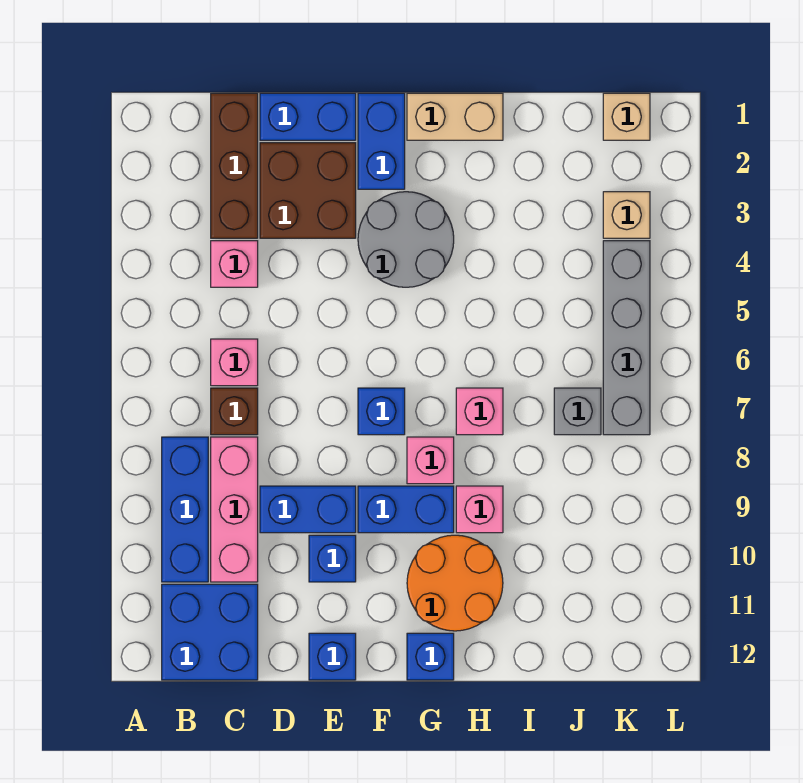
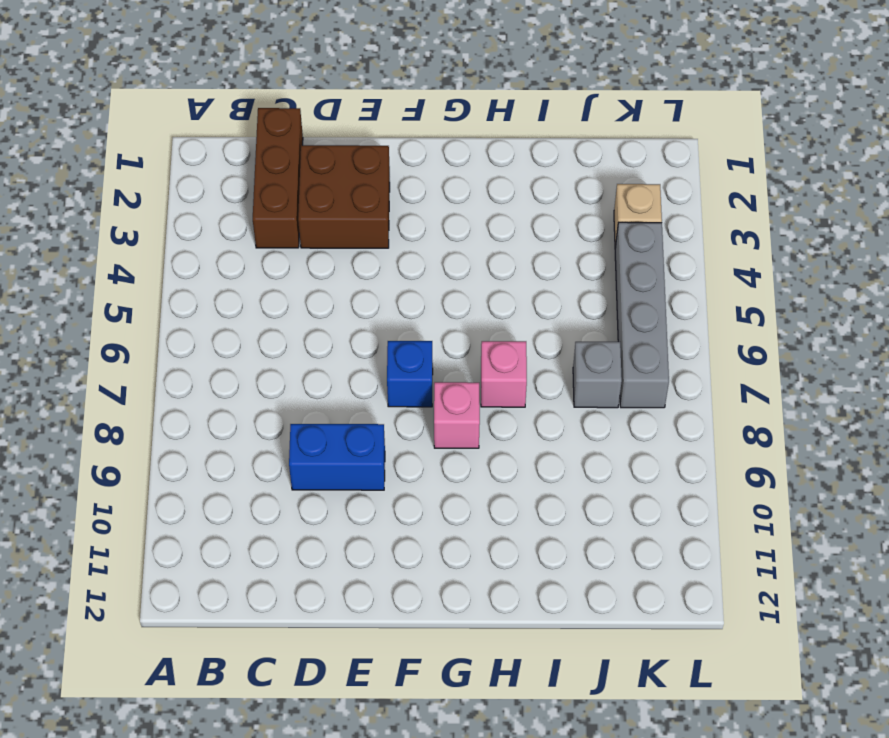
none -> blue 1x3 brick [162,437,208,582]
none -> blue 2x2 brick [162,584,258,680]
none -> pink 1x1 brick [211,241,258,287]

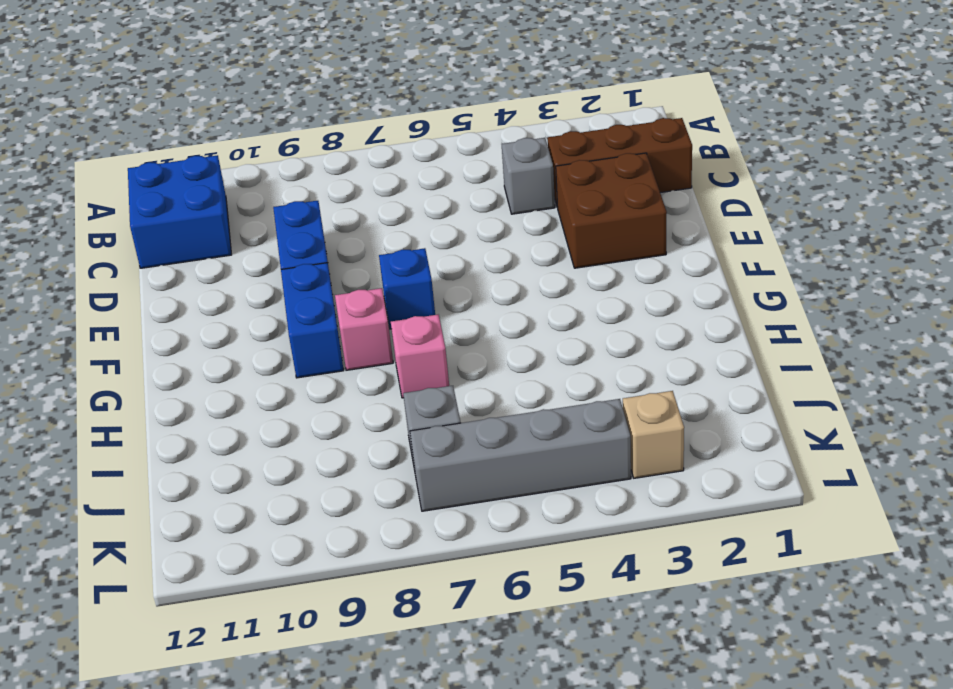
grey 1x1 brick [502,138,555,214] -> pink 1x1 brick [211,241,258,287]
none -> blue 1x3 brick [162,437,208,582]
none -> pink 1x1 brick [211,339,258,386]
none -> brown 1x1 brick [211,388,258,435]

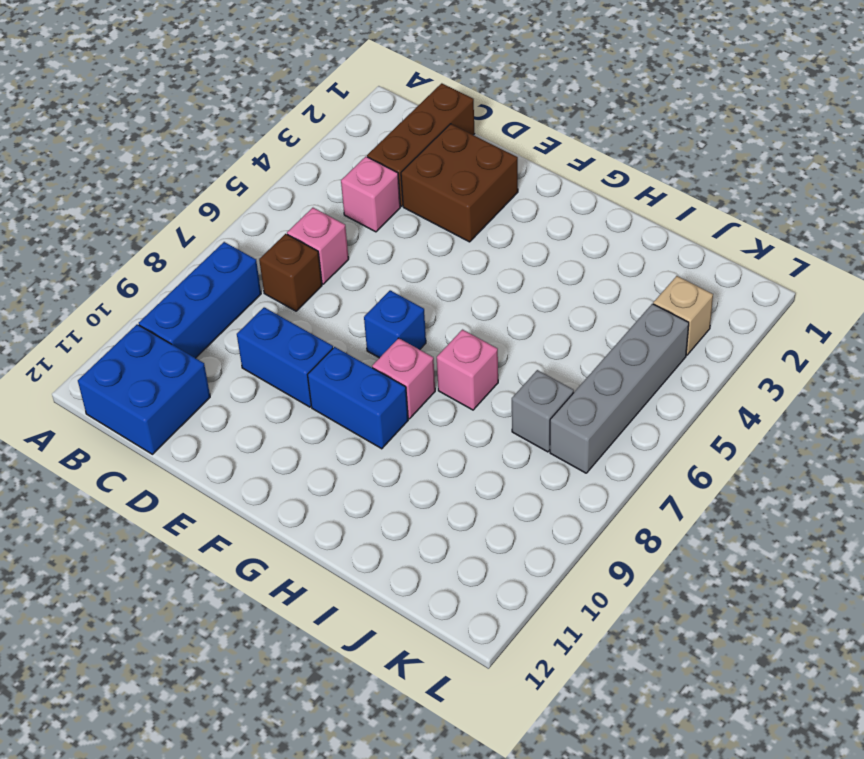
none -> pink 1x3 brick [211,437,258,582]
none -> blue 1x2 brick [260,93,356,140]
none -> blue 1x1 brick [309,535,356,582]

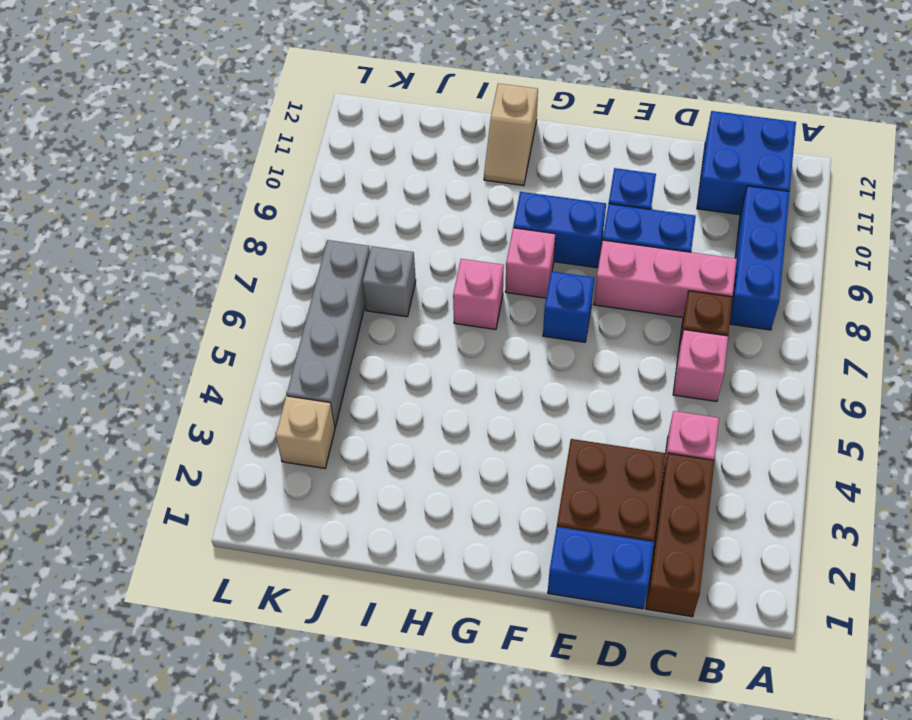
pink 1x3 brick [594,240,737,318] -> pink 1x3 brick turned to [211,437,258,582]
tan 1x2 slope [484,83,538,186] -> orange 2x2 round brick [407,535,503,631]
none -> blue 1x1 brick [309,633,356,680]
none -> blue 1x2 brick [358,93,405,189]
none -> grey 2x2 round brick [358,192,454,287]

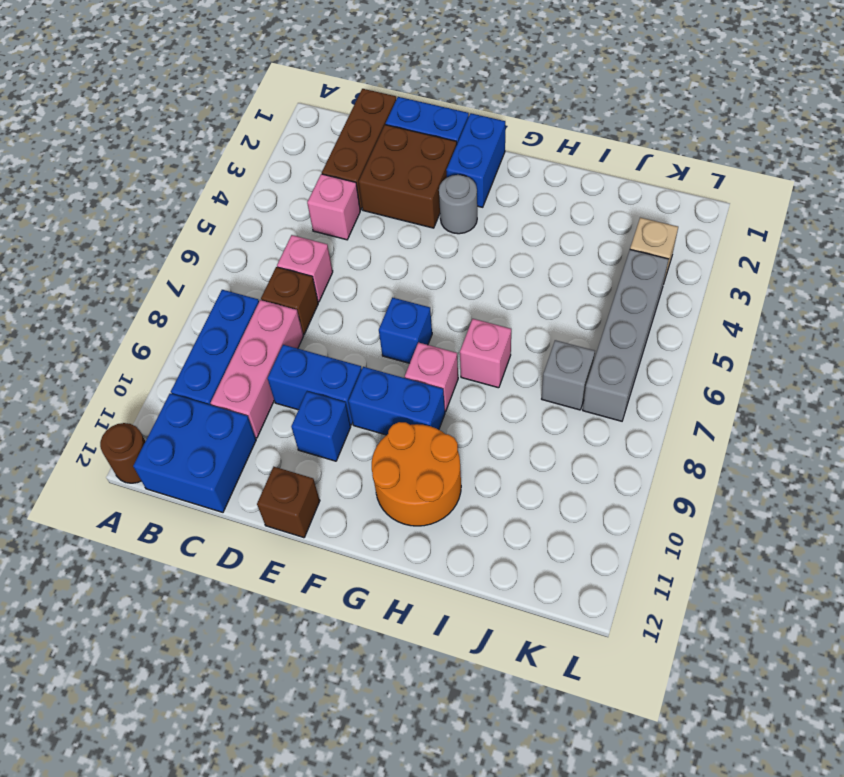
brown 1x1 round brick [100,423,146,483] -> none
brown 1x1 brick [257,467,320,538] -> blue 1x1 brick [309,633,356,680]
grey 1x1 round brick [439,175,477,234] -> grey 2x2 round brick [358,192,454,287]
none -> tan 1x2 brick [407,93,503,140]
none -> blue 1x1 brick [407,633,454,680]
none -> pink 1x1 brick [456,486,503,533]

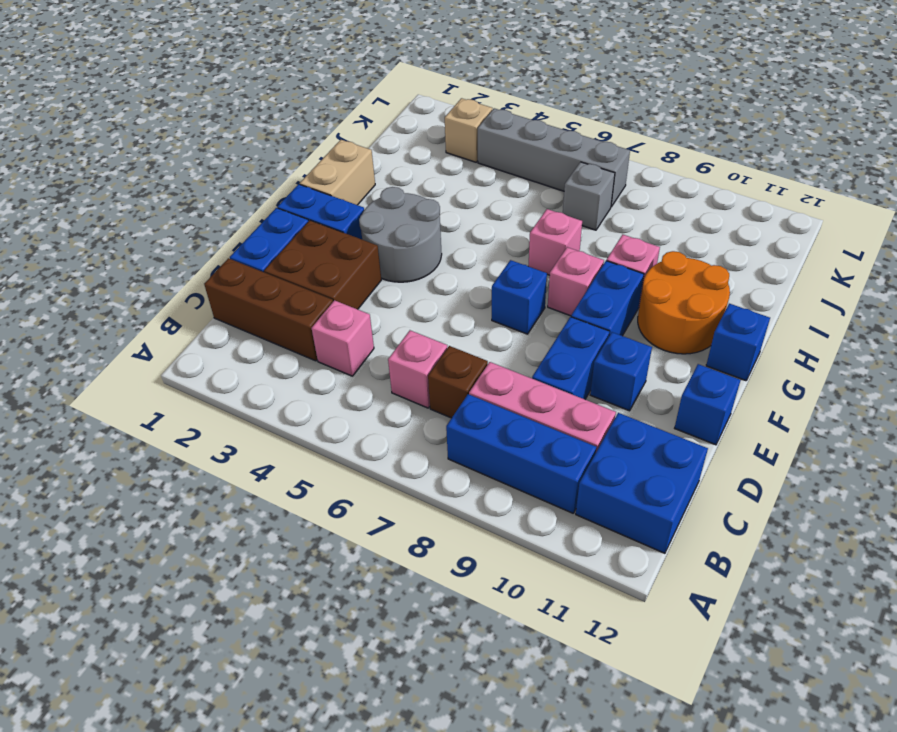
none -> tan 1x1 brick [603,93,650,140]

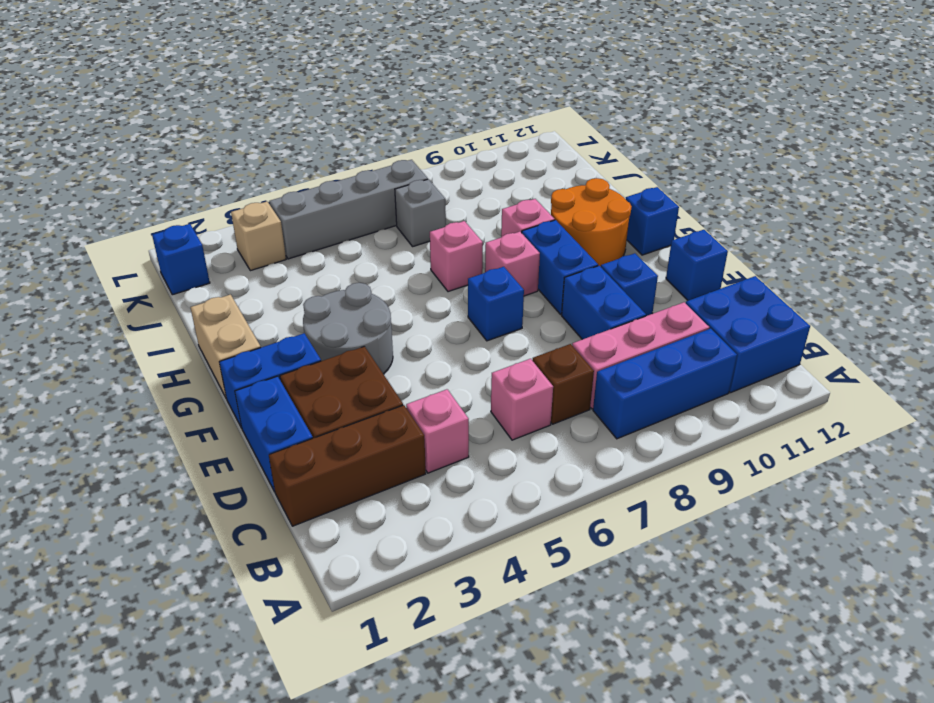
blue 1x1 brick [152,224,210,295] -> tan 1x1 brick [603,93,650,140]

